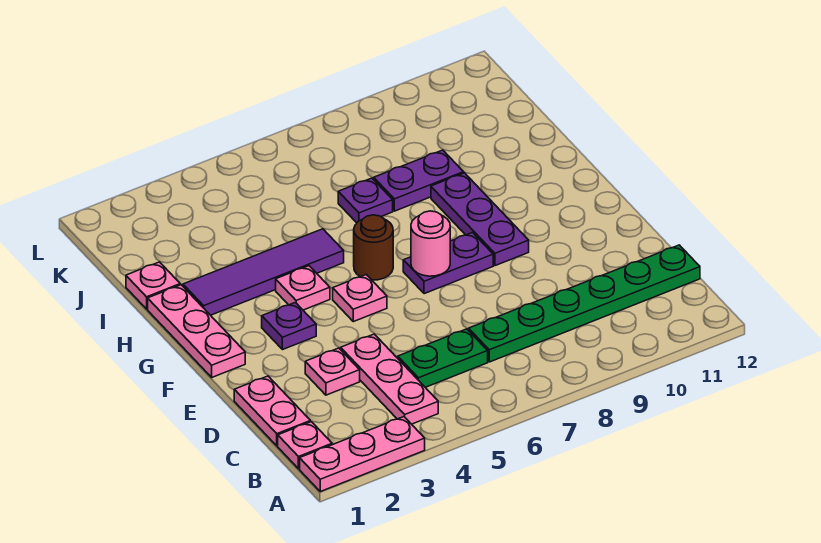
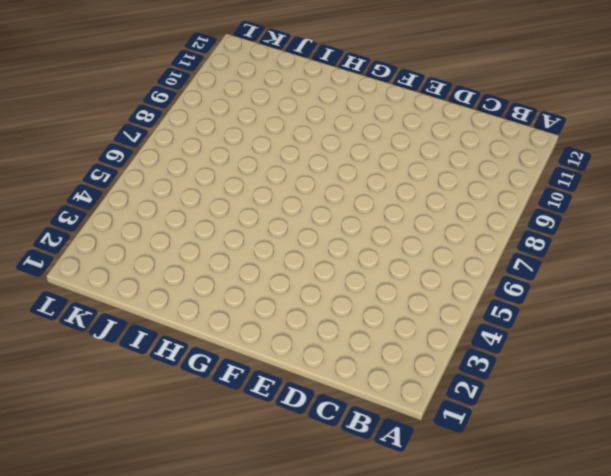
none -> pink 1x3 plate [300,417,425,492]
none -> pink 1x1 plate [278,422,332,469]
none -> pink 1x3 plate [341,334,438,424]

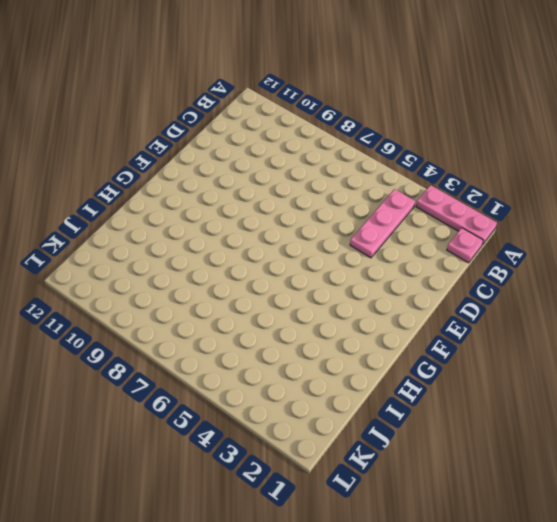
none -> pink 1x2 plate [234,376,310,446]
none -> green 1x2 plate [398,329,488,387]
none -> green 1x6 plate [469,245,700,362]

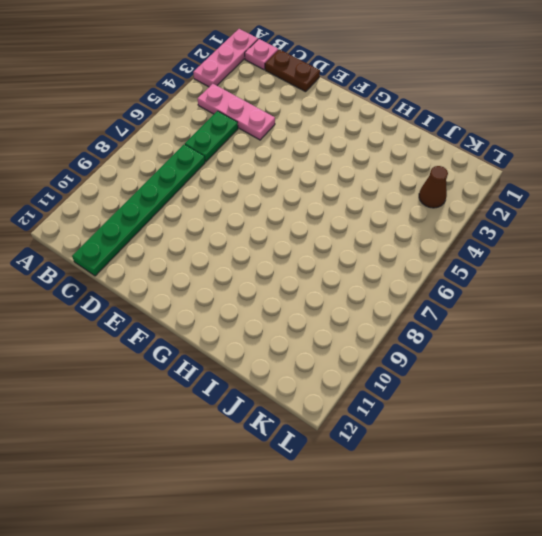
brown 1x2 plate [265,49,320,92] -> pink 1x2 plate [234,376,310,446]
brown 1x1 cone [419,166,448,208] -> none
none -> pink 1x1 plate [305,348,360,395]
none -> pink 1x3 plate [148,285,245,377]
none -> purple 1x1 plate [262,303,316,350]

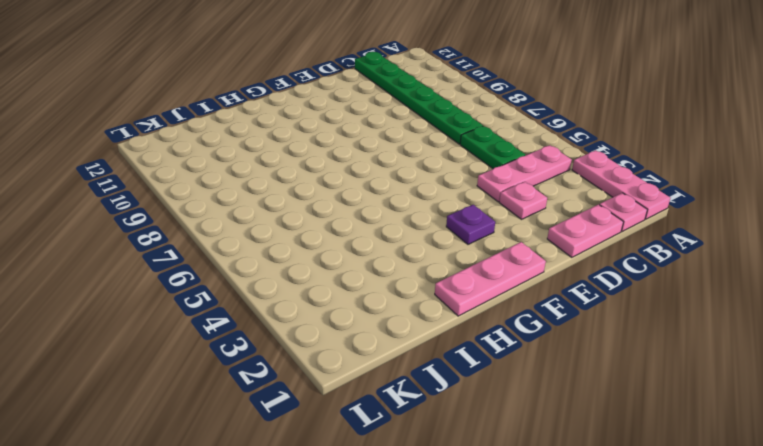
none -> pink 1x1 plate [333,275,387,322]
none -> purple 1x2 plate [403,233,493,294]
none -> purple 1x3 plate [431,173,529,266]

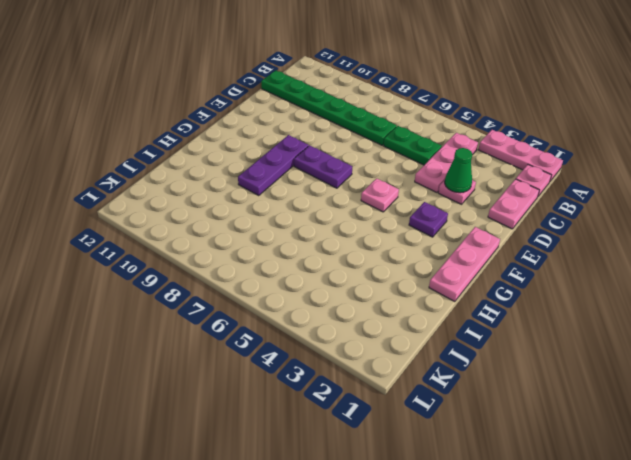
green 1x1 cone [445,148,472,193] -> none
none -> pink 1x1 plate [276,266,330,310]
none -> brown 1x1 round brick [354,215,393,280]
none -> purple 1x4 tile [183,229,344,315]

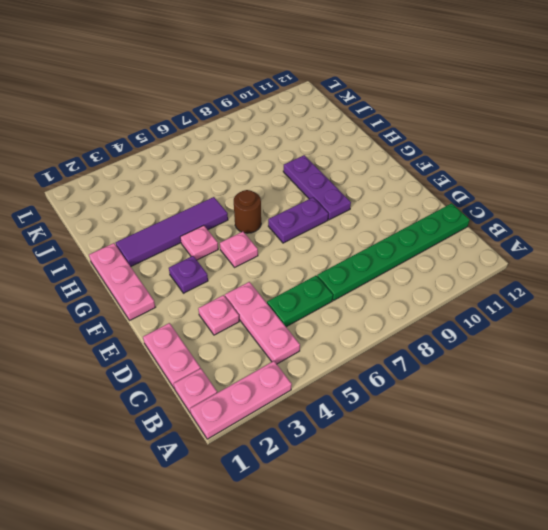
none -> pink 1x1 plate [126,262,180,309]
none -> purple 1x1 plate [338,178,393,223]
none -> purple 1x2 plate [374,150,464,211]

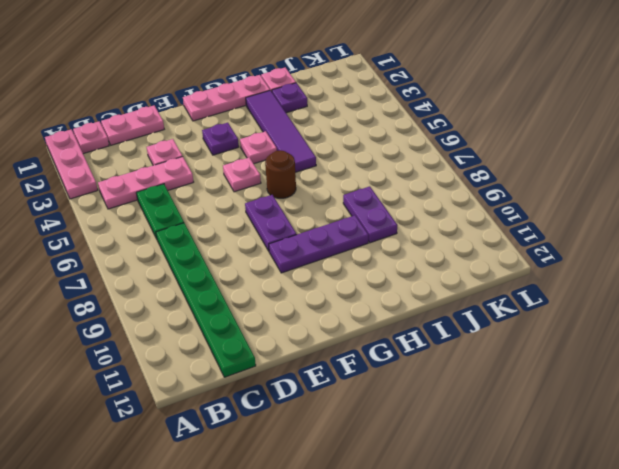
purple 1x1 plate [272,83,307,113] -> purple 1x1 plate moved to [338,178,393,223]
none -> pink 1x1 round brick [411,211,450,276]

